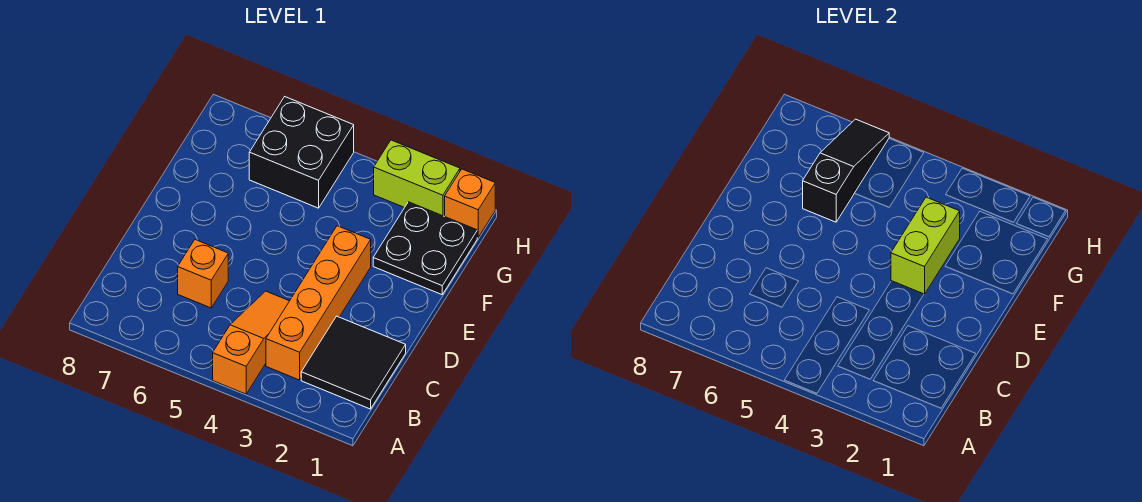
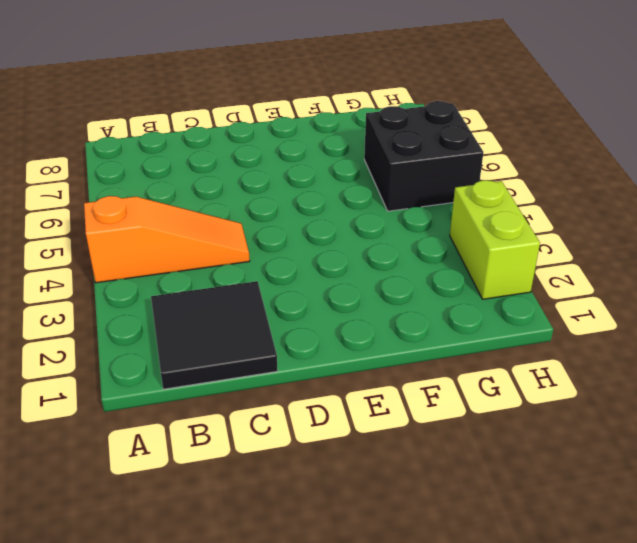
none -> orange 1x4 brick [266,226,371,380]
none -> orange 1x1 brick [178,240,228,308]

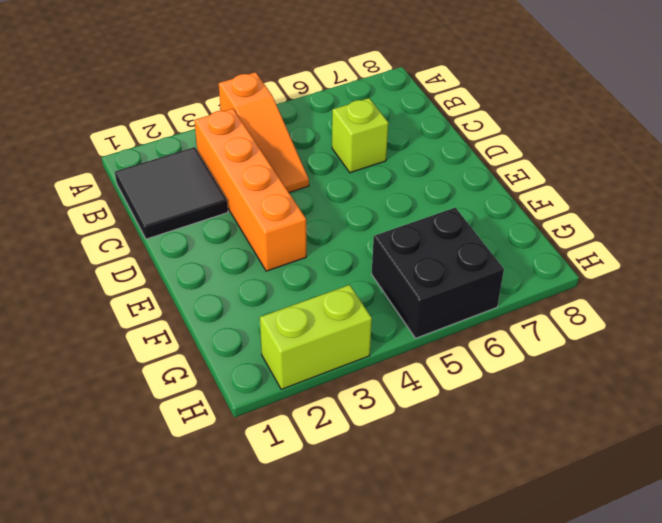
lime 1x1 brick [332,98,388,173] -> orange 1x1 brick [178,240,228,308]
none -> black 2x2 plate [373,202,477,295]
none -> orange 1x1 brick [445,169,495,237]

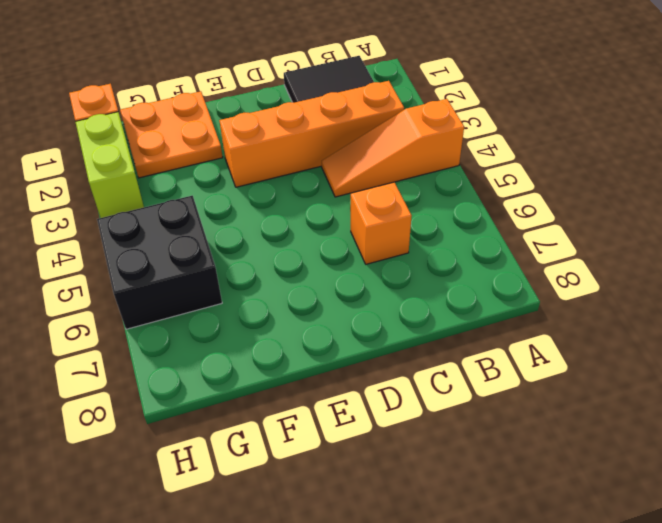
orange 2x2 plate [120,91,223,178] -> black 2x2 plate [373,202,477,295]
none -> lime 1x2 brick [891,197,960,294]
none -> black 1x3 slope [803,119,889,222]

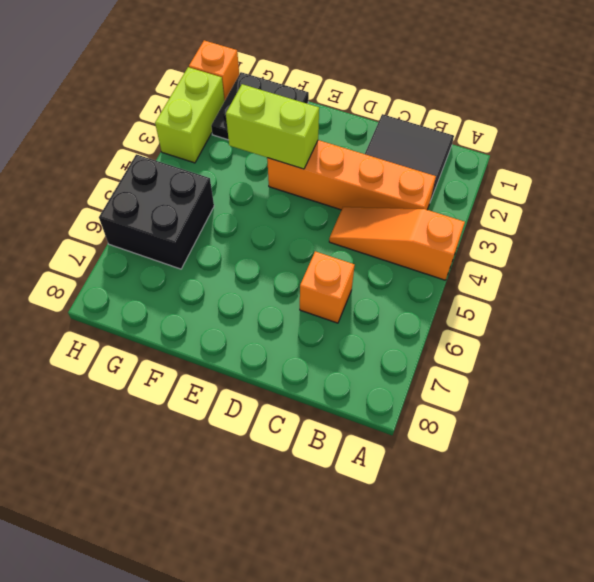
none -> black 1x3 slope [803,119,889,222]

